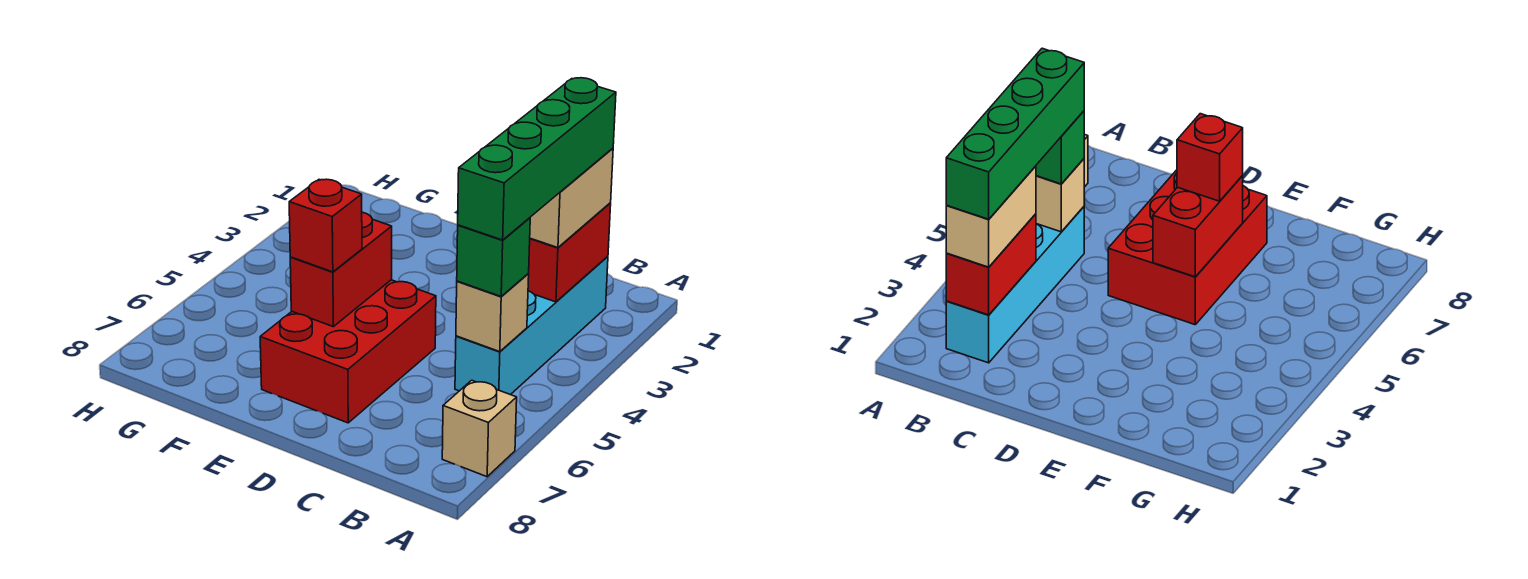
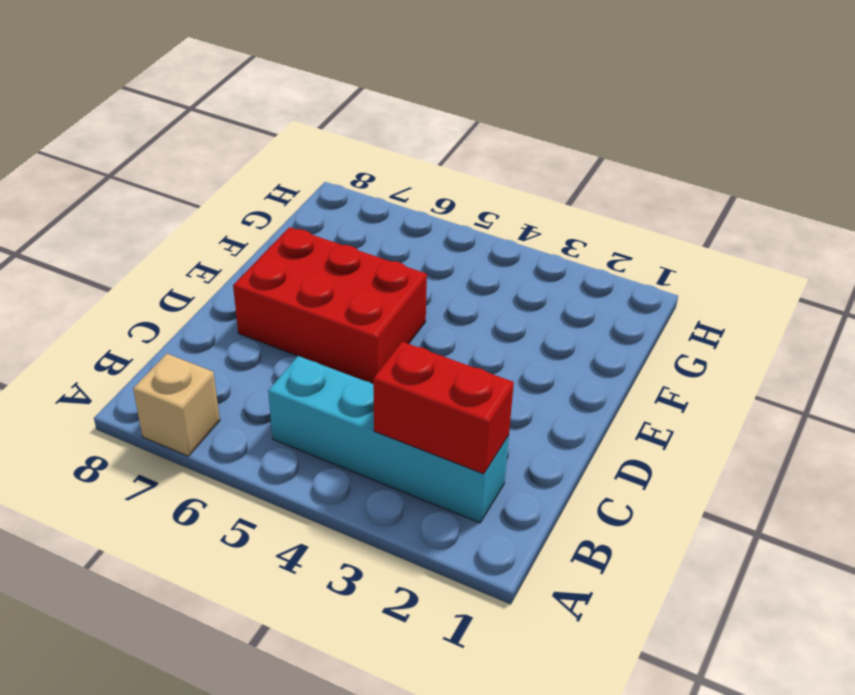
none -> tan 1x1 brick [456,274,529,352]
none -> red 1x2 brick [290,212,392,327]

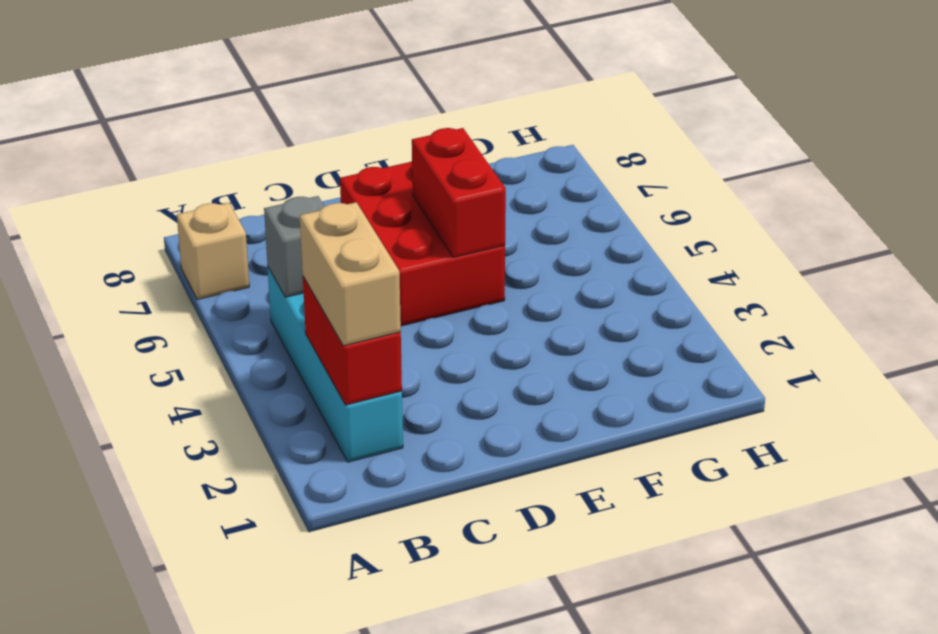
grey 1x1 brick [264,196,324,297] -> tan 1x1 brick [456,274,529,352]
none -> green 1x1 brick [457,218,530,296]
none -> red 1x1 brick [289,179,362,272]

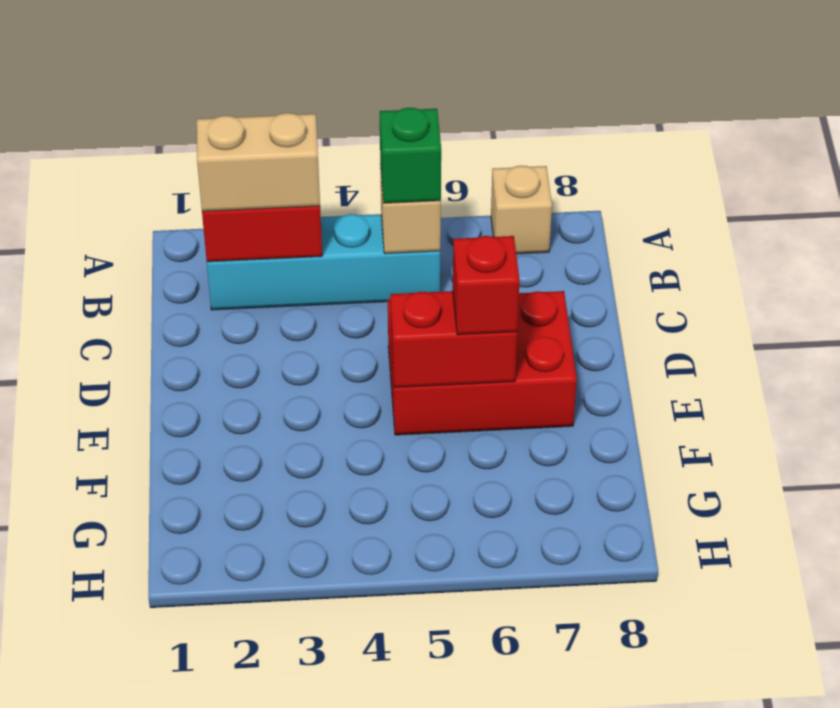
none -> green 1x4 brick [458,78,616,240]

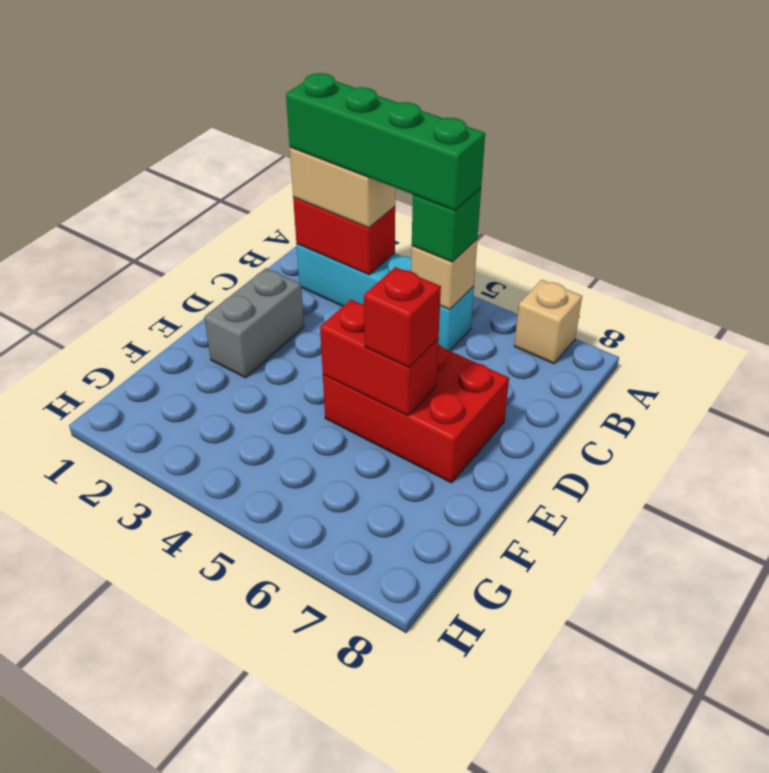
grey 1x2 brick [204,268,304,378] -> none

